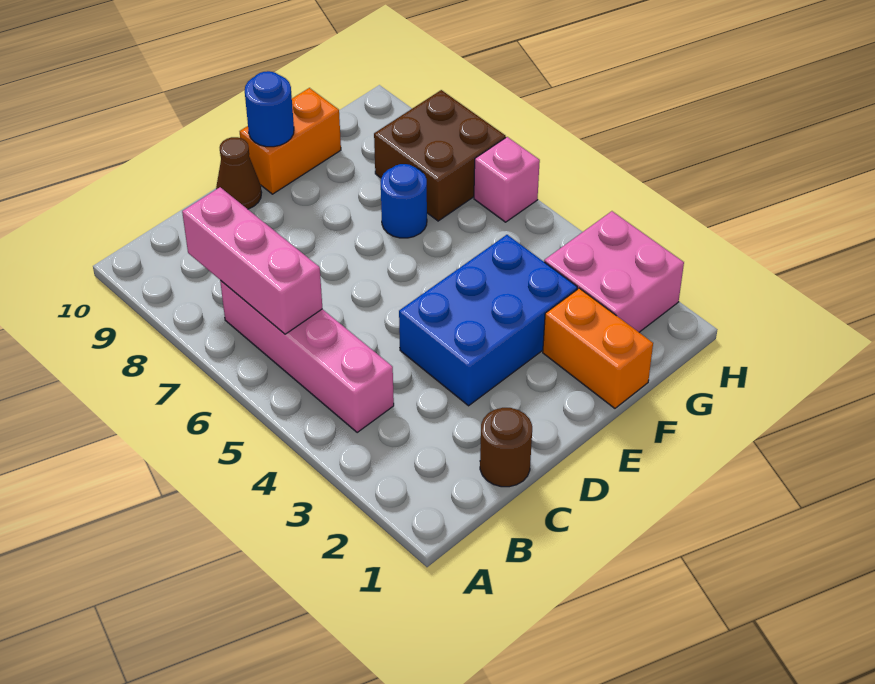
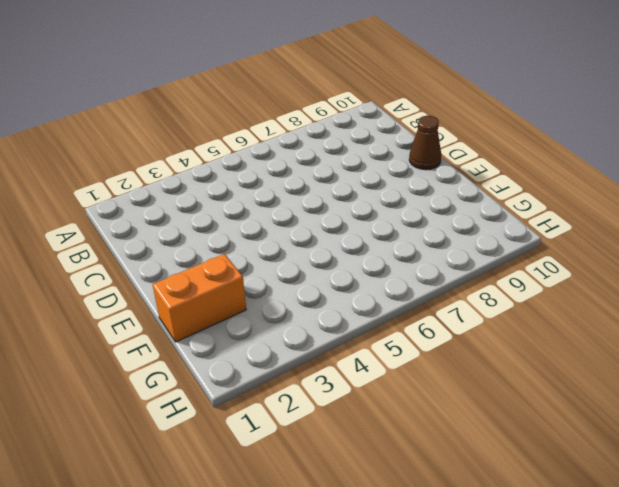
none -> pink 1x4 brick [220,280,394,432]
none -> brown 1x1 round brick [480,408,532,487]
none -> blue 2x3 brick [399,235,577,406]

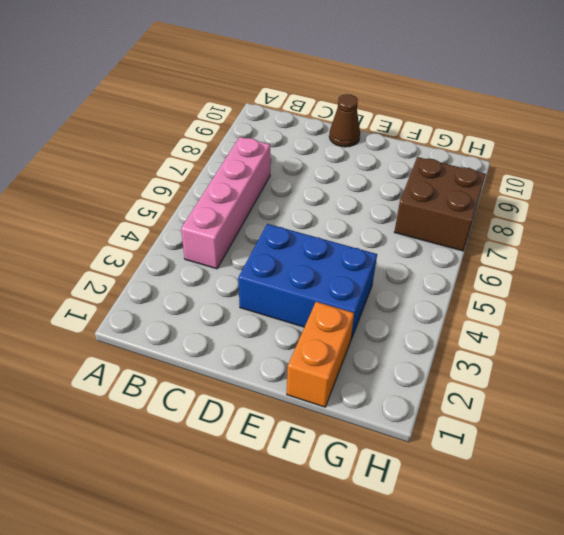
none -> brown 1x1 round brick [480,408,532,487]
none -> orange 1x2 brick [240,88,341,194]
none -> blue 1x1 round brick [381,164,427,238]

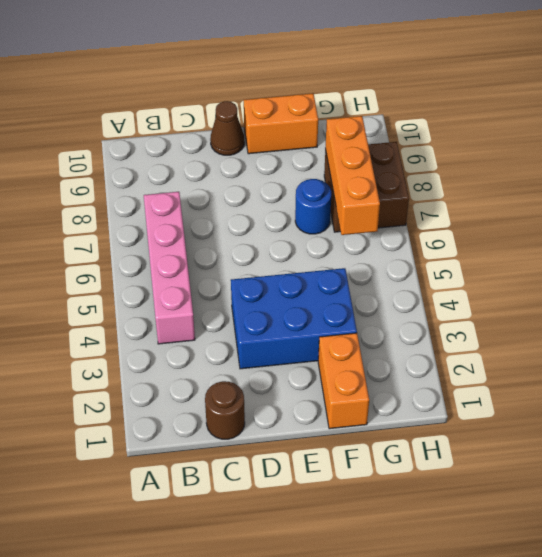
orange 1x3 brick [325,116,380,235] -> none
none -> pink 2x2 brick [544,211,684,332]
none -> pink 1x1 brick [474,137,540,222]
none -> pink 1x3 brick [182,187,322,334]

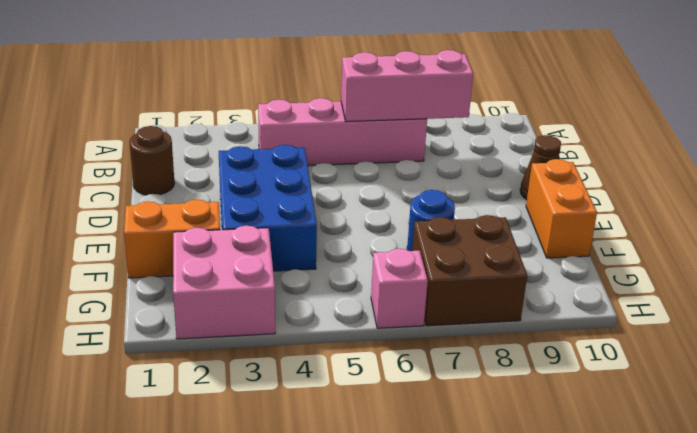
none -> blue 1x1 round brick [245,71,294,147]

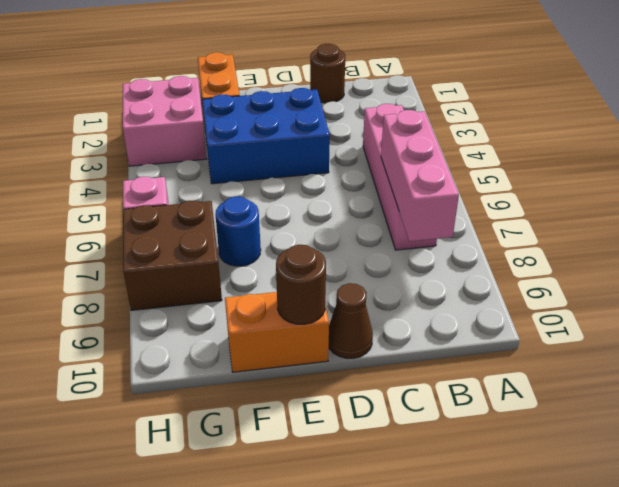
brown 1x1 round brick [276,245,326,324] -> blue 1x1 round brick [245,71,294,147]

